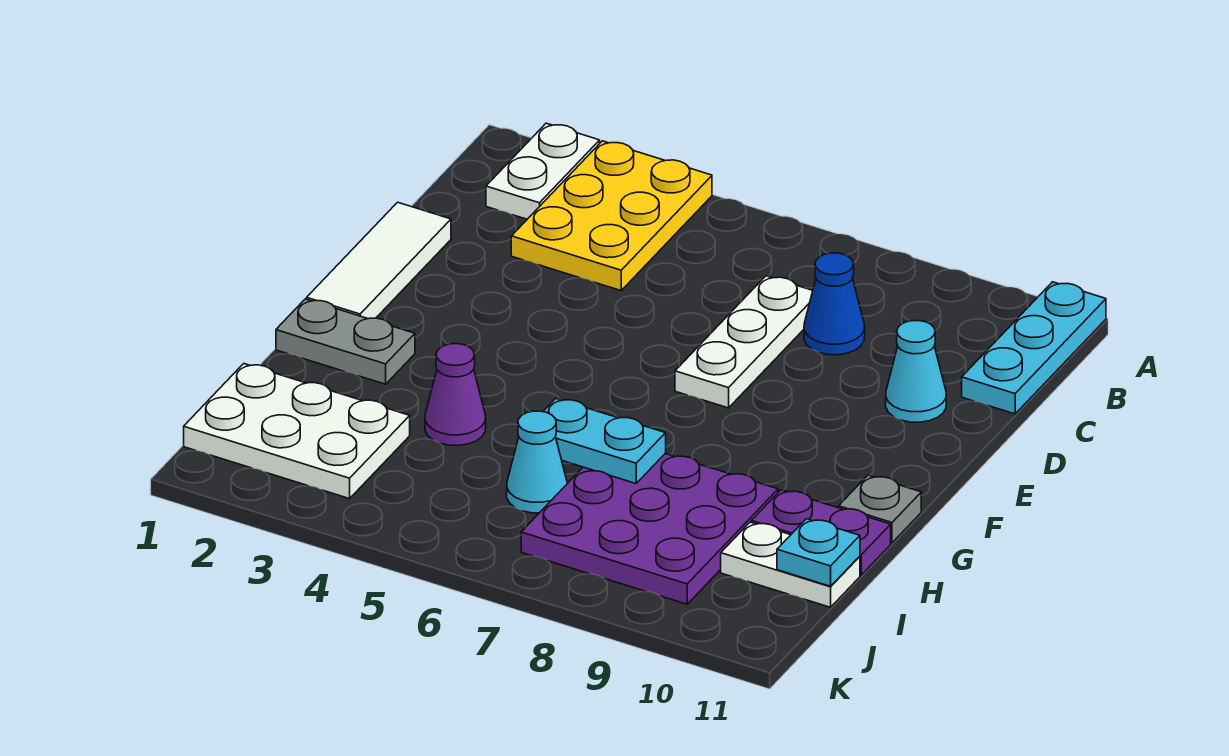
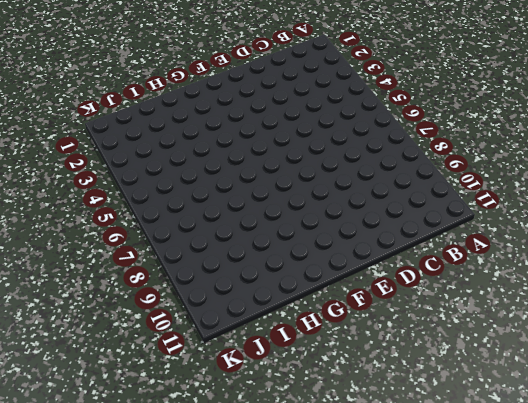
none -> white 1x2 plate [486,123,600,219]
none -> yellow 2x3 plate [511,141,712,291]
none -> cyan 1x3 plate [962,282,1106,414]

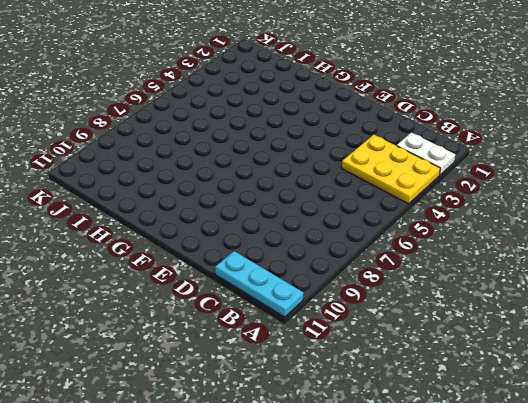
none -> white 1x3 plate [675,276,813,408]
none -> blue 1x1 cone [804,253,865,355]
none -> white 1x3 tile [307,202,451,319]

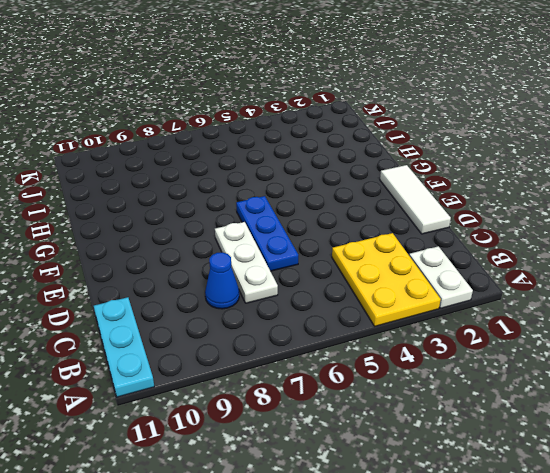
blue 1x3 plate [236,196,298,271] -> none
none -> cyan 1x1 cone [886,321,946,422]
none -> grey 1x2 plate [276,299,415,384]
none -> grey 1x1 plate [839,475,921,543]

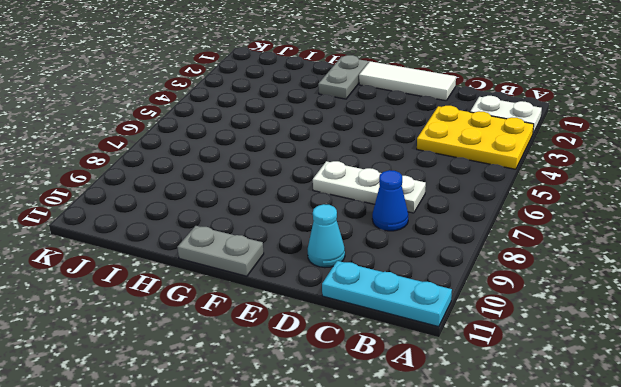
grey 1x2 plate [177,226,264,276] -> grey 1x1 plate [839,475,921,543]
none -> purple 1x1 cone [425,344,486,446]
none -> purple 3x3 plate [521,454,778,604]
none -> purple 1x2 plate [752,490,891,575]

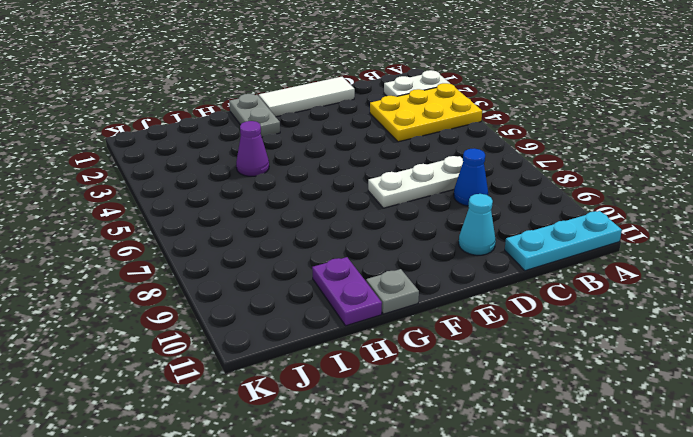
none -> purple 3x3 plate [521,454,778,604]
none -> white 2x3 plate [184,364,410,499]
none -> cyan 1x1 cone [507,411,567,513]

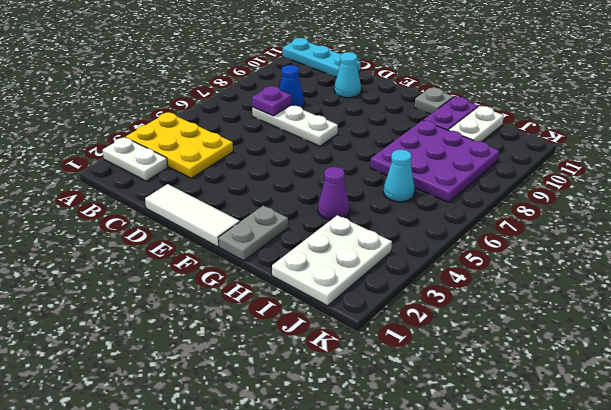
purple 1x1 plate [252,86,291,116] -> none
none -> cyan 1x2 plate [543,399,666,483]
none -> cyan 1x1 plate [777,519,860,586]

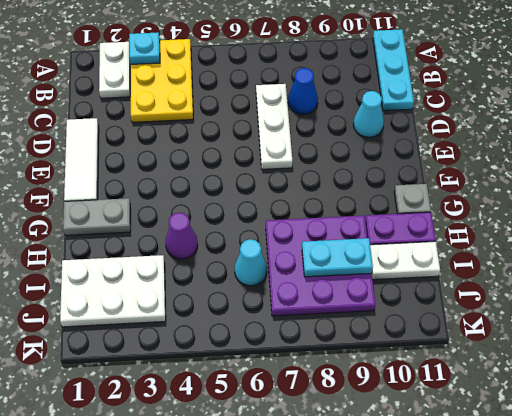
cyan 1x1 plate [129,33,160,64] -> cyan 1x1 plate moved to [777,519,860,586]
cyan 1x2 plate [302,238,373,277] -> cyan 1x2 plate moved to [543,399,666,483]

